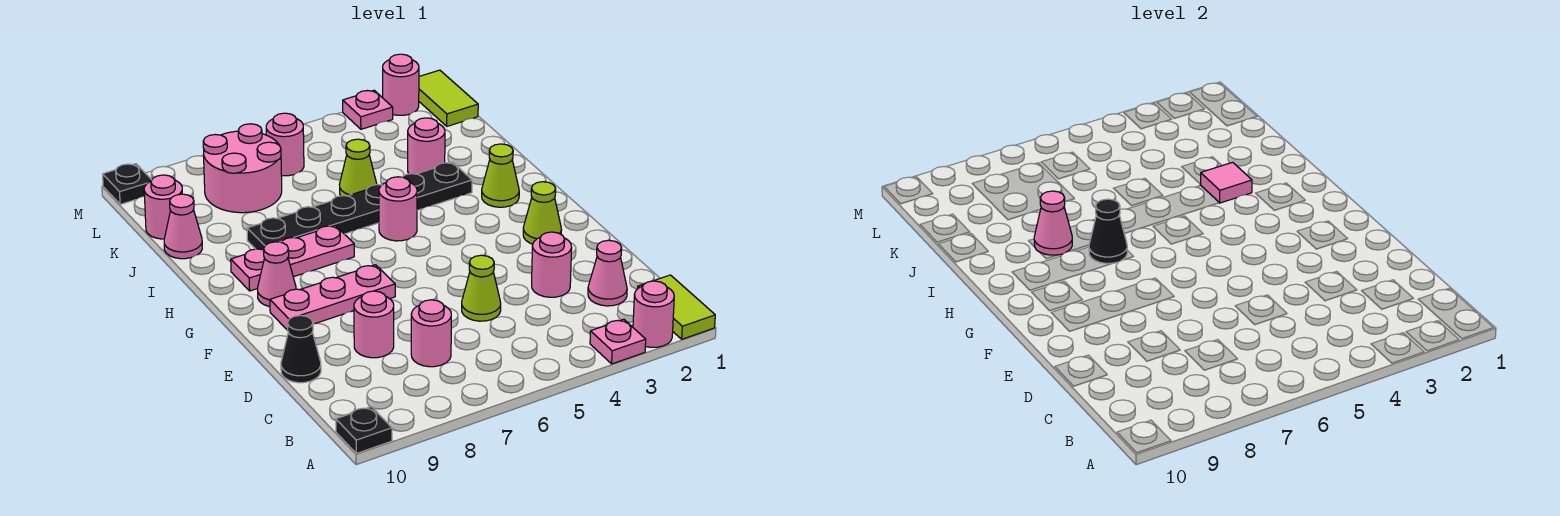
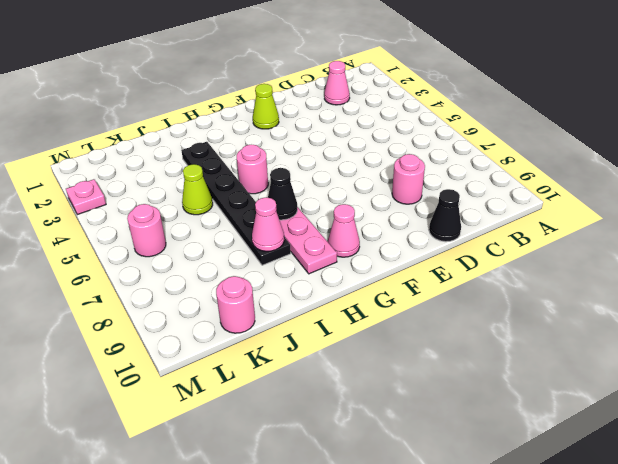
none -> lime 1x2 tile [638,275,715,339]
none -> pink 1x1 round brick [633,281,674,347]
none -> pink 1x1 plate [590,319,646,364]
none -> black 1x1 plate [336,407,392,453]

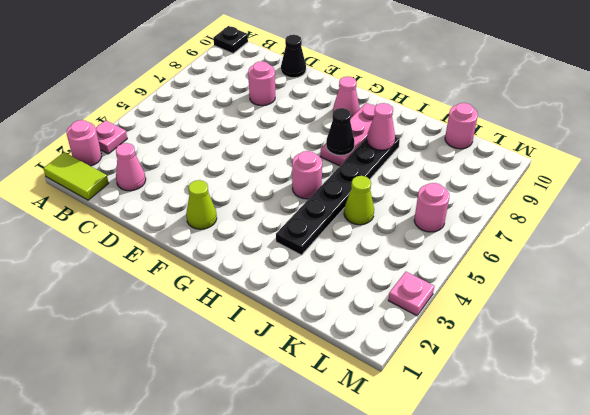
none -> pink 1x1 round brick [411,300,451,367]
none -> pink 1x1 round brick [532,232,572,297]
none -> lime 1x1 cone [462,255,501,321]
none -> pink 1x3 plate [270,265,395,330]

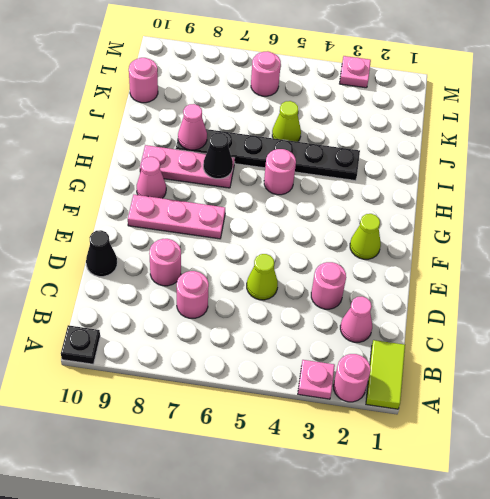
none -> lime 1x1 cone [482,144,519,207]
none -> pink 1x1 round brick [408,118,445,174]
none -> pink 1x1 cone [164,194,202,259]
none -> pink 2x2 round brick [203,124,282,213]

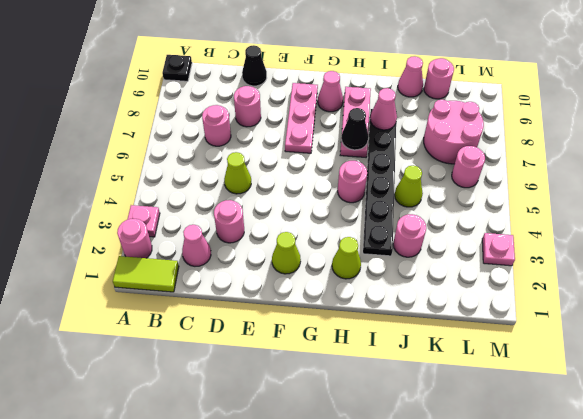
none -> lime 1x2 tile [419,70,478,126]
none -> pink 1x1 round brick [383,54,419,115]
none -> black 1x1 plate [103,164,152,204]
none -> pink 1x1 tile [1200,162,1252,203]

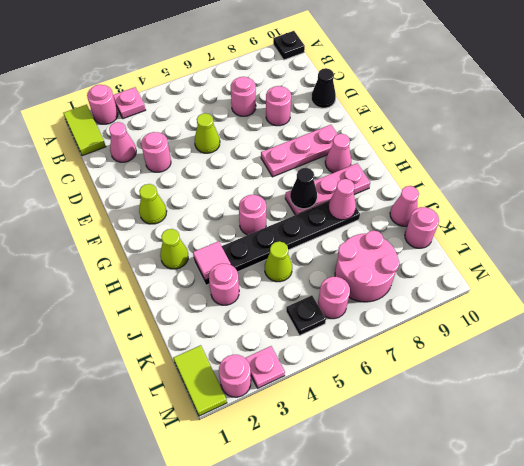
black 1x1 plate [286,295,326,336] -> black 1x1 plate moved to [103,164,152,204]

